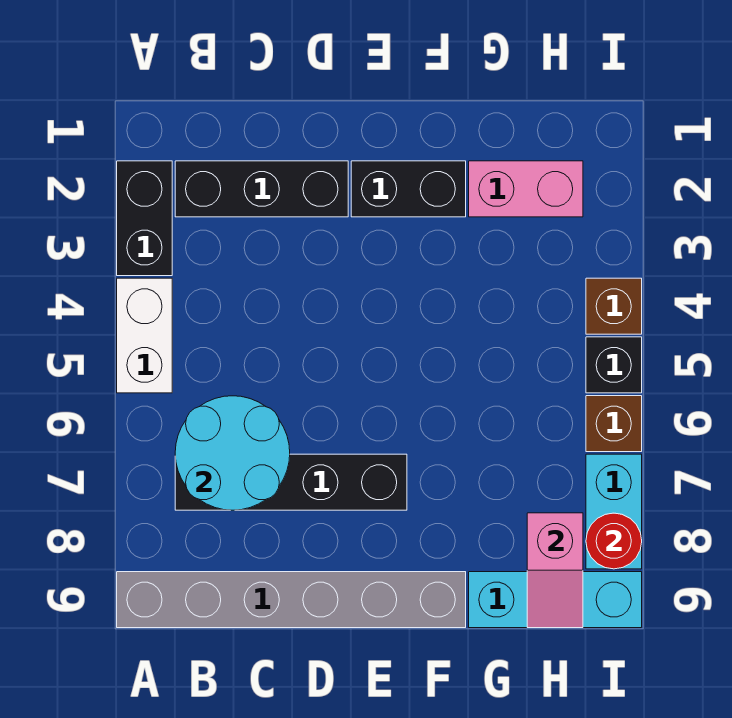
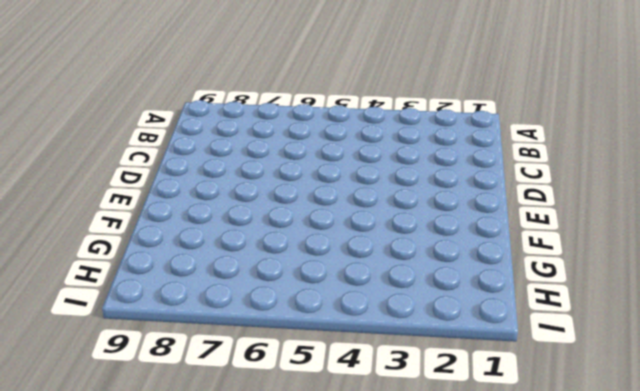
none -> black 1x2 brick [117,161,172,276]
none -> white 1x2 brick [117,278,172,393]
none -> grey 1x6 brick [117,572,466,628]

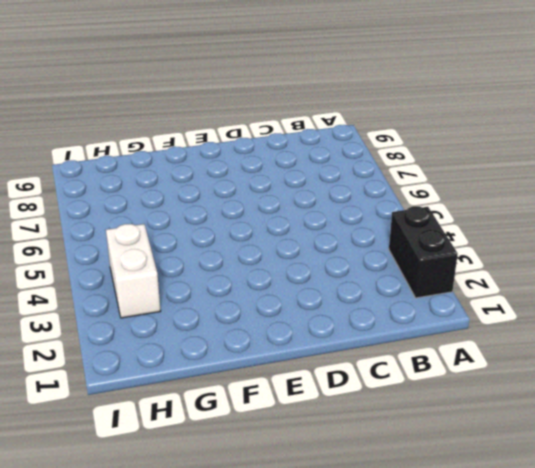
white 1x2 brick [106,224,161,318] -> white 1x2 brick moved to [117,278,172,393]
none -> grey 1x6 brick [117,572,466,628]
none -> black 1x3 brick [175,161,348,217]
none -> black 1x4 brick [175,454,407,510]

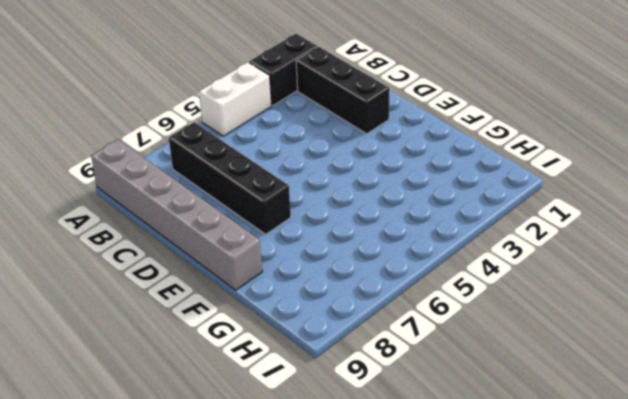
none -> black 1x2 brick [351,161,466,217]
none -> pink 1x2 brick [469,161,583,217]
none -> cyan 1x3 brick [469,572,642,628]

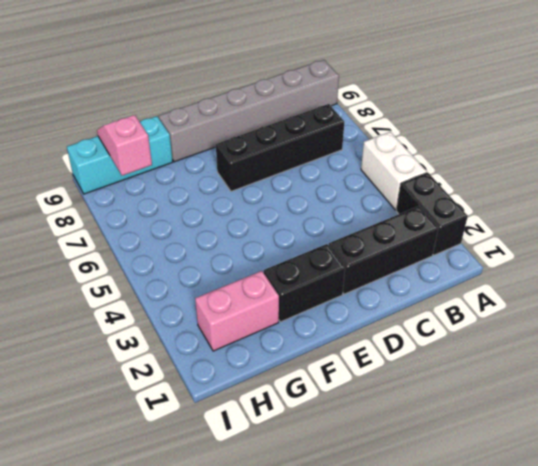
none -> brown 1x1 brick [586,278,642,334]
none -> black 1x1 brick [586,337,642,393]
none -> brown 1x1 brick [586,396,642,452]

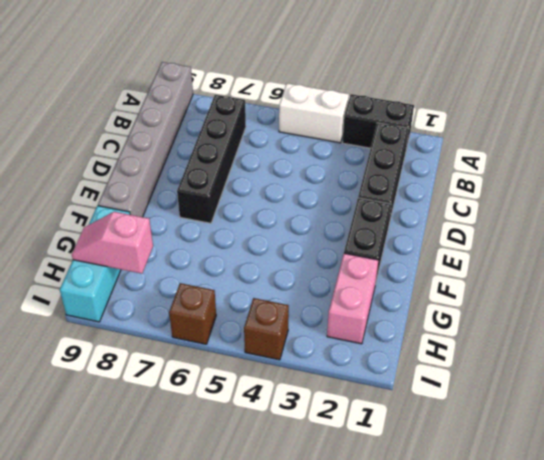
none -> black 1x1 brick [586,337,642,393]
none -> cyan 1x2 brick [586,454,642,569]
none -> cyan 2x2 round brick [175,396,290,510]

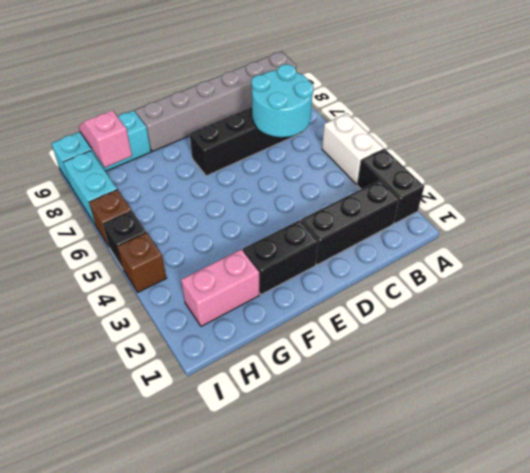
none -> red 1x1 round brick [586,513,642,569]

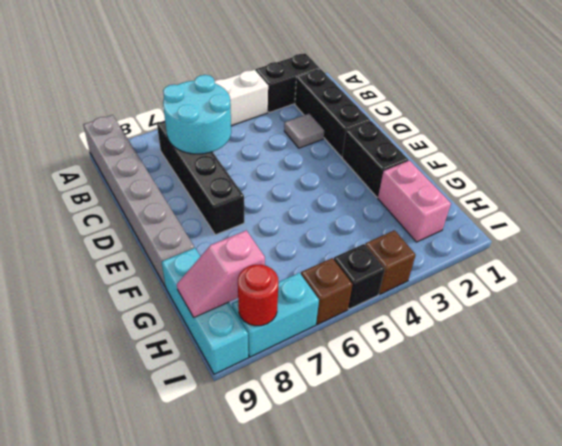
grey 1x1 tile [284,114,324,148] -> none

